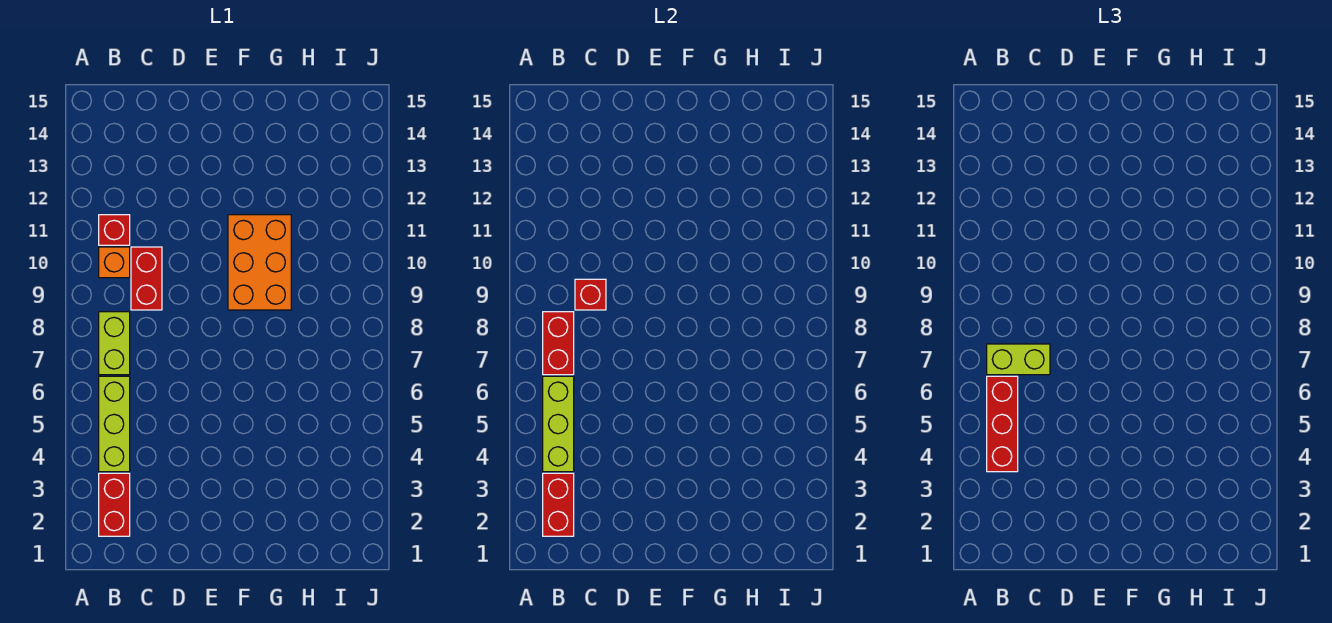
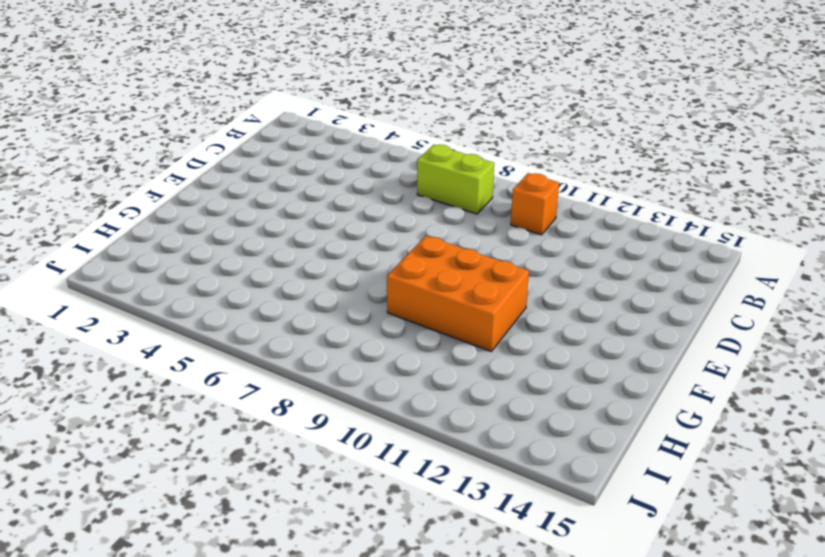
none -> red 1x2 brick [99,473,130,536]
none -> lime 1x3 brick [99,376,130,472]
none -> red 1x1 brick [99,215,130,245]

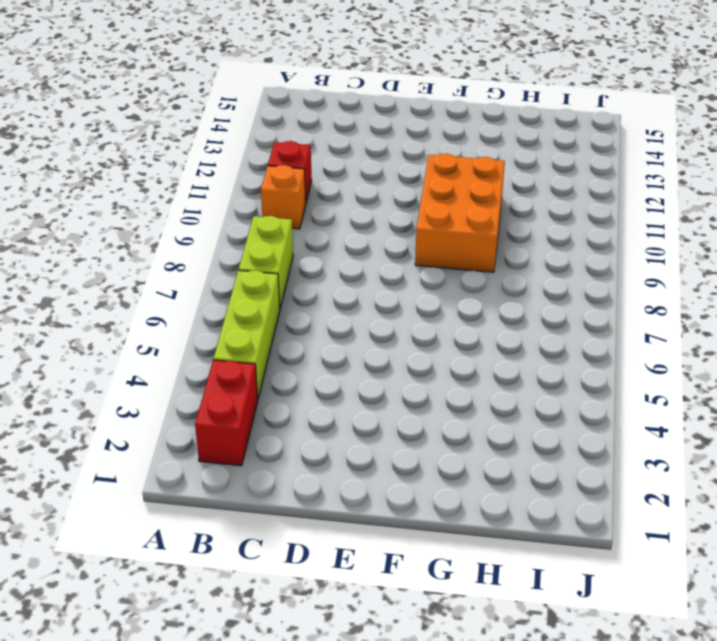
none -> red 1x2 brick [131,247,162,310]
none -> red 1x2 brick [543,473,574,536]
none -> lime 1x3 brick [543,376,574,472]

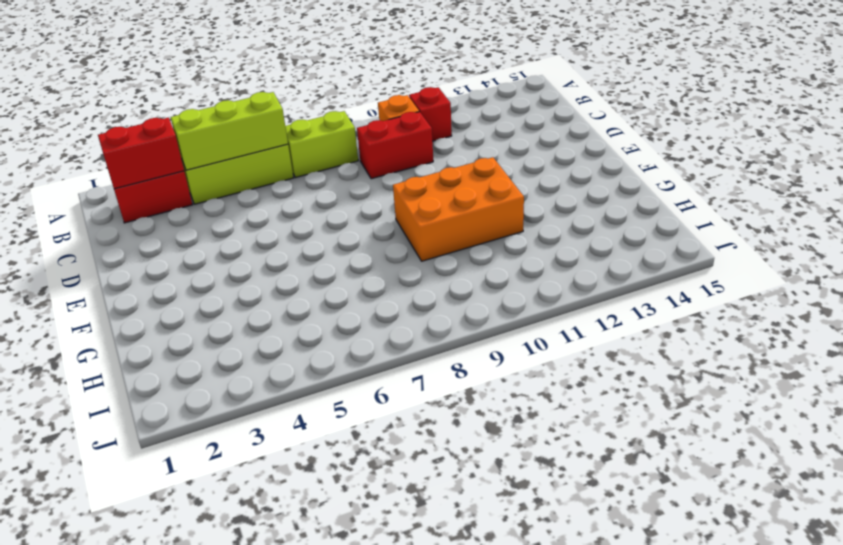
none -> red 1x2 brick [543,312,574,375]
none -> red 1x1 brick [575,279,606,310]
none -> red 1x3 brick [987,376,1018,472]

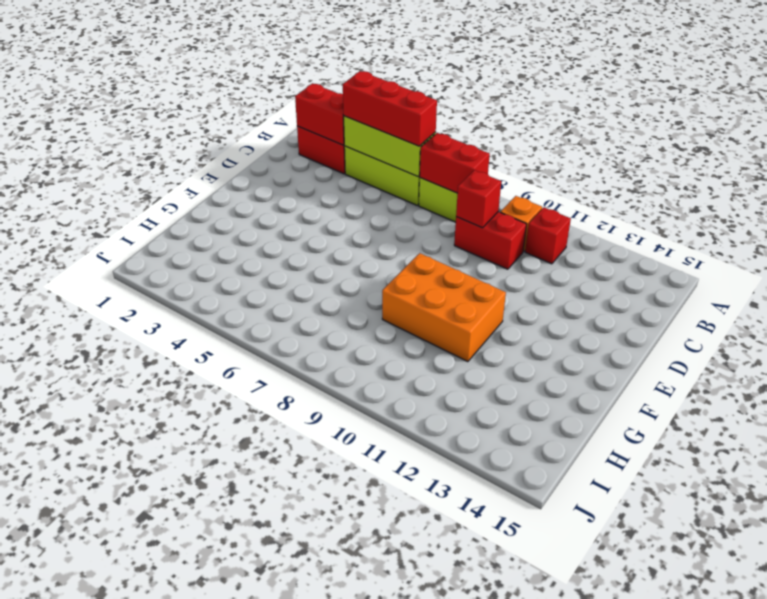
none -> lime 1x2 brick [987,344,1050,375]

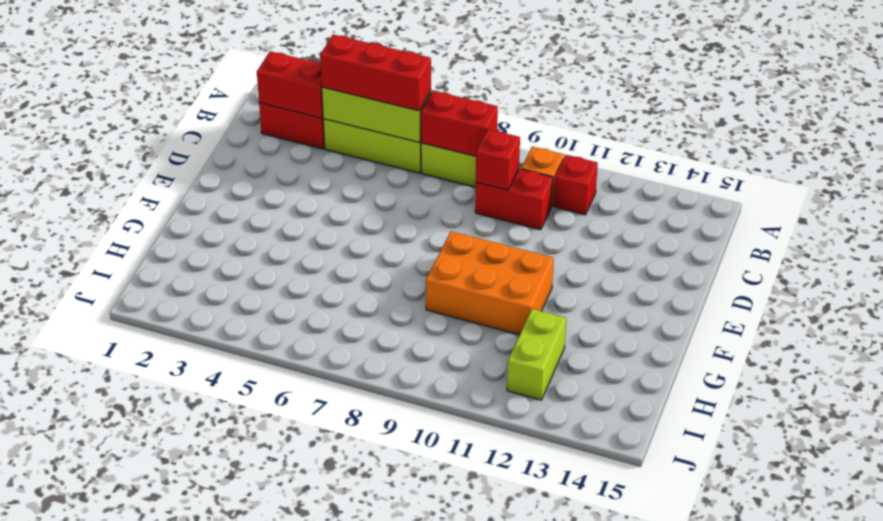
lime 1x2 brick [507,309,566,400] -> lime 1x2 brick moved to [987,344,1050,375]

